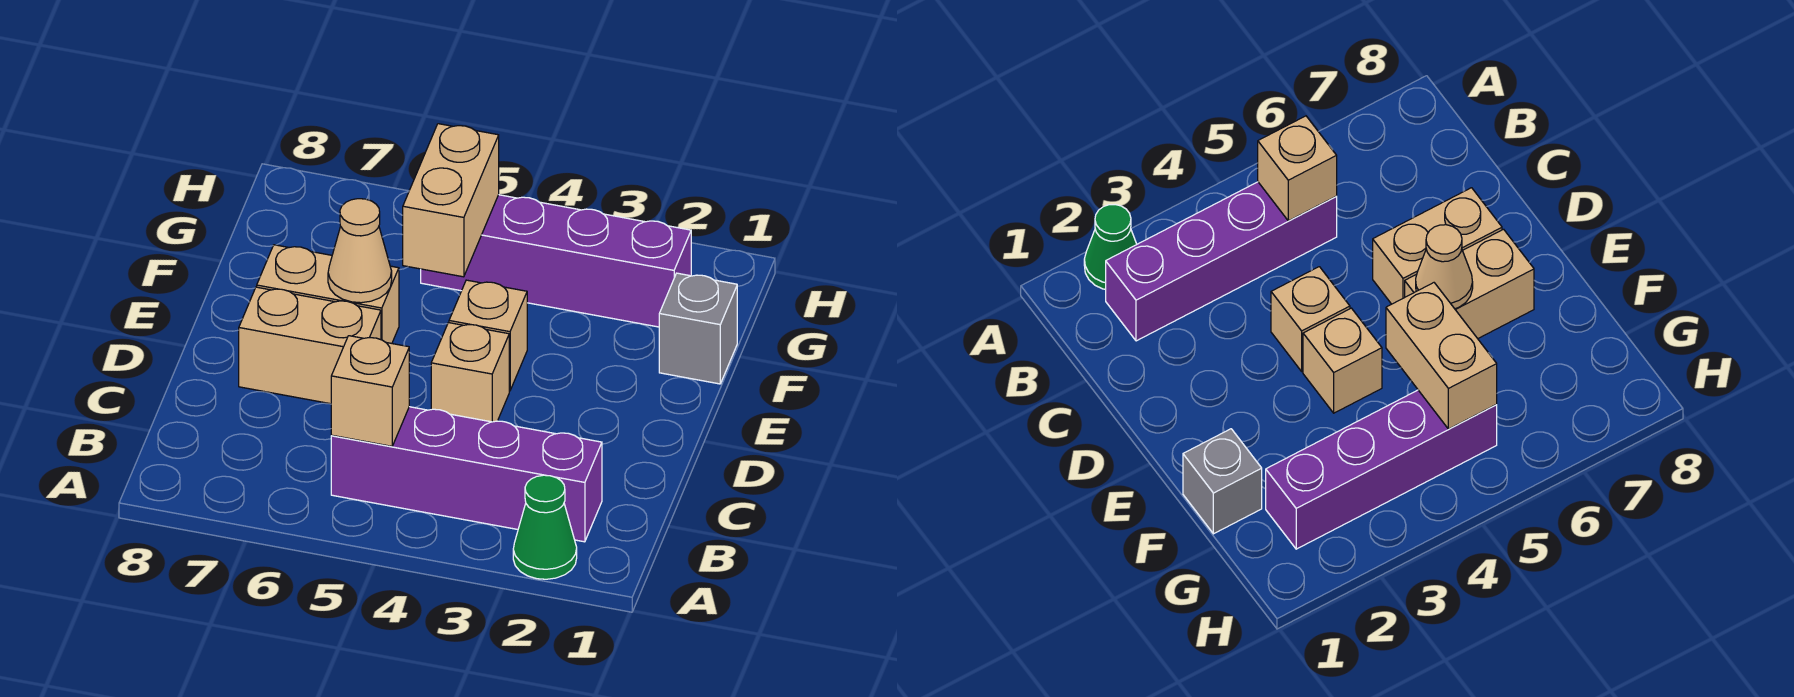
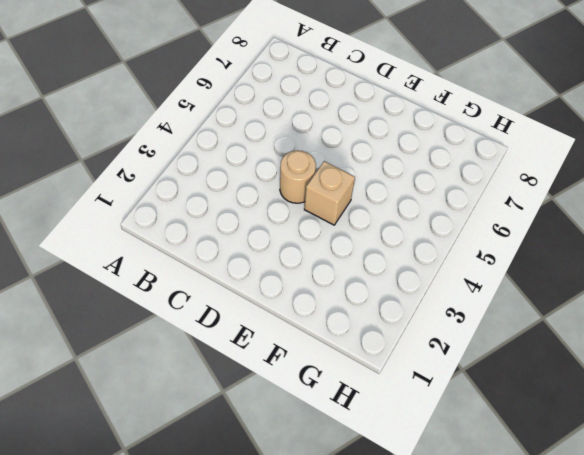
tan 1x1 round brick [280,150,316,203] -> tan 1x1 brick [431,323,509,422]
none -> green 1x1 cone [513,475,577,579]
none -> purple 1x4 brick [331,407,602,542]

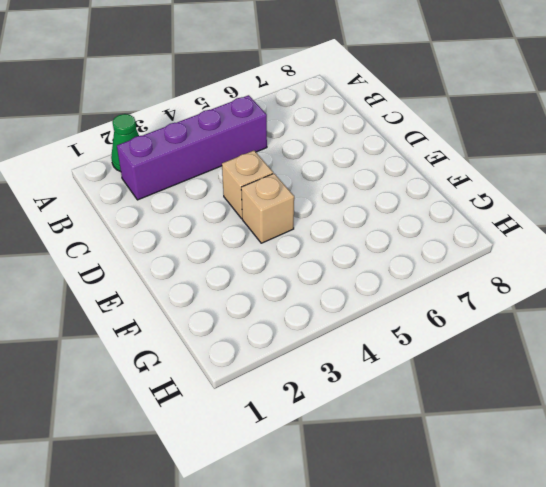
none -> tan 1x2 brick [239,287,381,404]
none -> tan 1x2 brick [257,245,399,343]

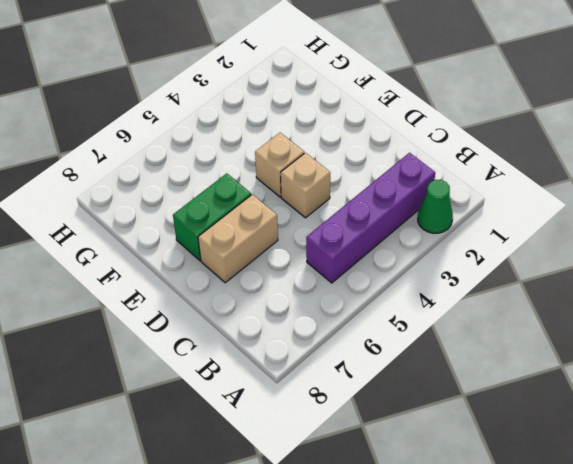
green 1x2 brick [173,173,251,260] -> tan 1x2 brick [257,245,399,343]
none -> grey 1x1 brick [659,273,737,384]
none -> purple 1x4 brick [421,195,691,327]

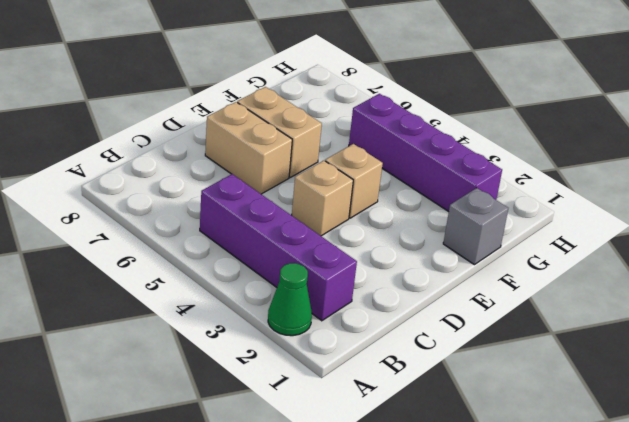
none -> tan 1x1 brick [331,336,409,446]
none -> tan 1x1 cone [328,199,392,303]

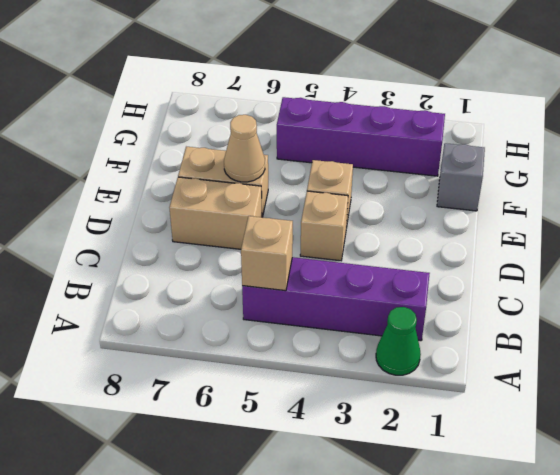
none -> tan 1x2 brick [403,124,499,277]

